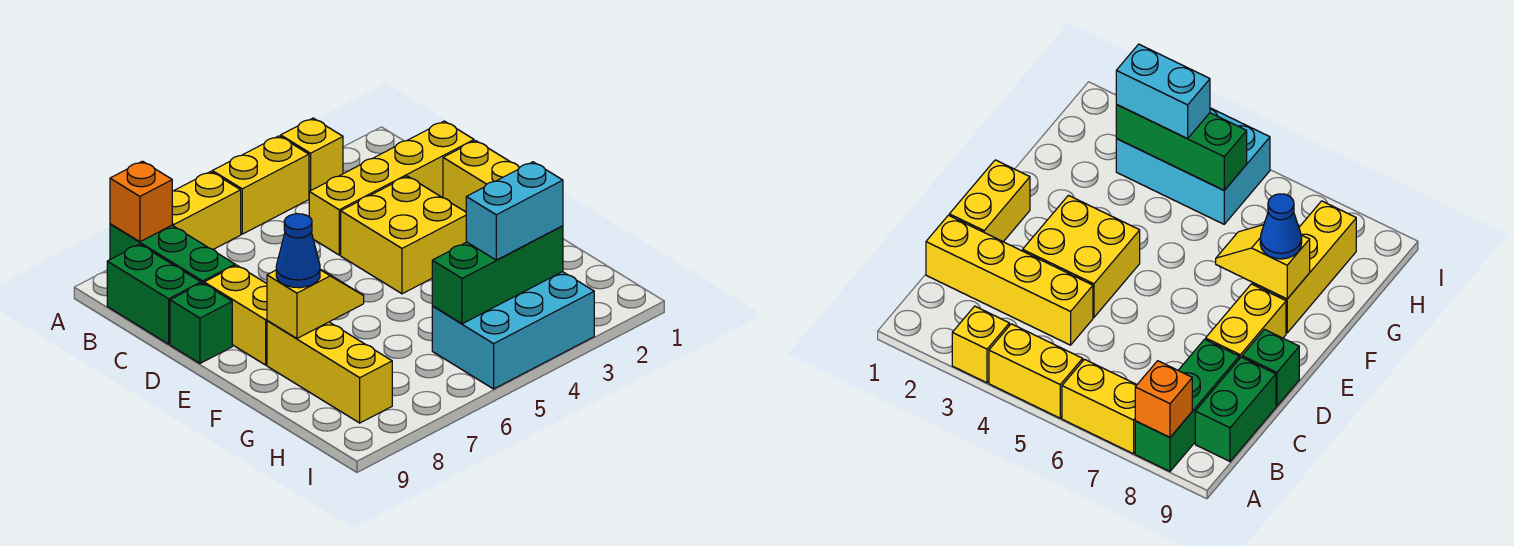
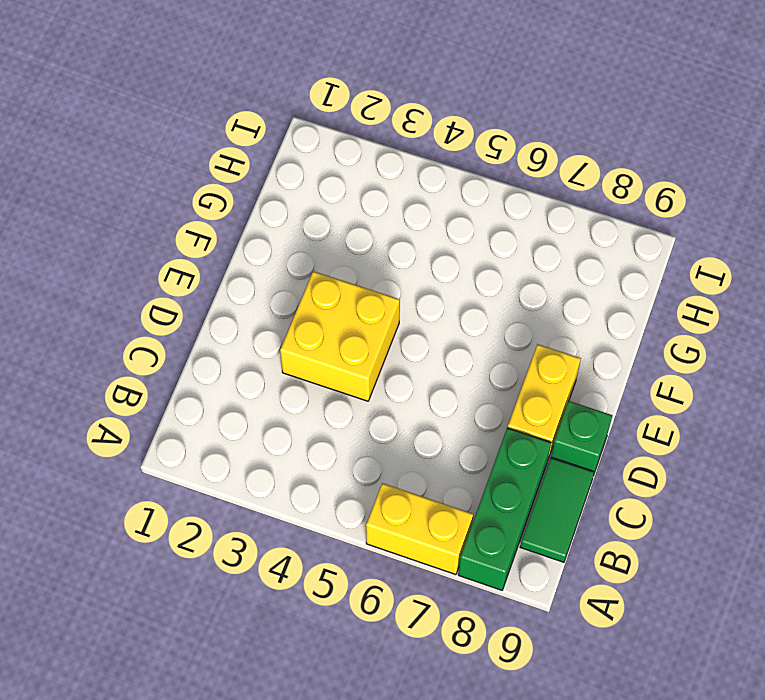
green 1x2 tile [520,458,594,562] -> green 1x2 brick [107,244,201,344]
none -> yellow 1x1 brick [281,118,343,192]
none -> yellow 1x2 brick [212,136,309,234]
none -> yellow 1x4 brick [309,121,474,255]

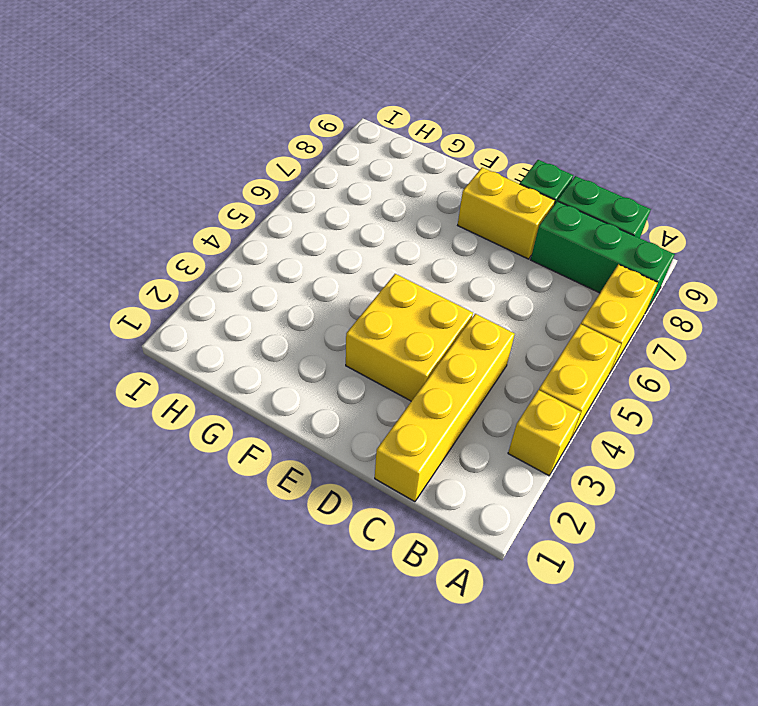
none -> yellow 1x2 brick [443,141,519,212]
none -> yellow 1x3 brick [267,321,392,423]
none -> cyan 2x3 brick [432,272,594,389]

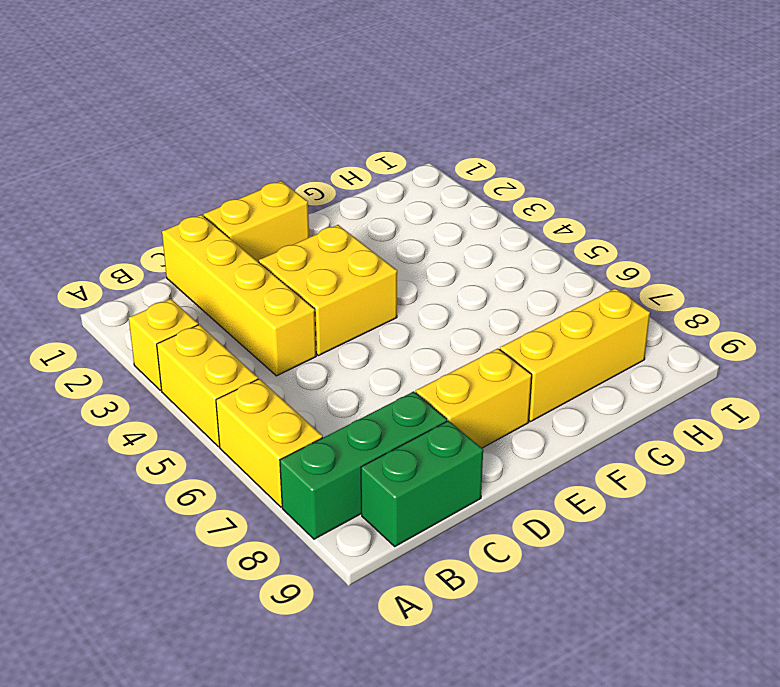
none -> green 1x1 brick [170,283,232,363]
none -> cyan 2x3 brick [432,272,594,389]
none -> orange 1x1 brick [110,161,172,242]

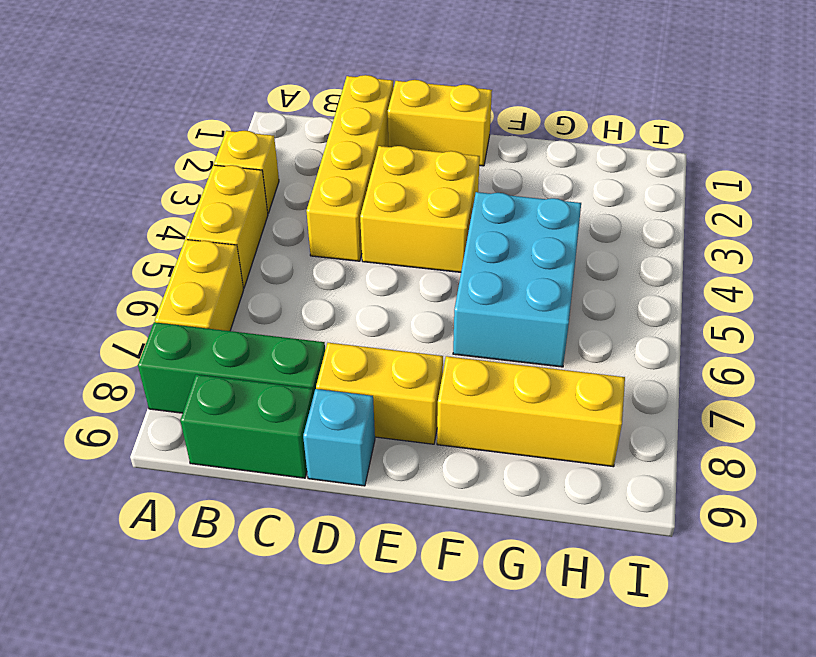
cyan 1x1 brick [303,389,375,486] -> green 1x1 brick [170,283,232,363]
cyan 2x3 brick [453,192,581,367] -> cyan 2x3 brick moved to [432,272,594,389]
none -> orange 1x1 brick [110,161,172,242]
none -> yellow 1x2 slope [267,269,364,338]
none -> green 1x3 brick [432,226,563,324]

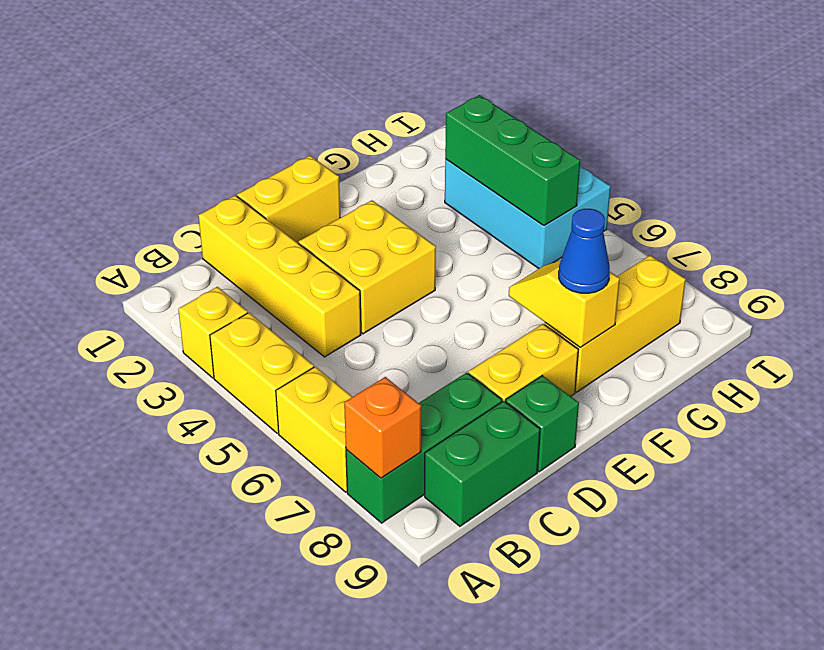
none -> cyan 1x2 brick [466,162,563,260]

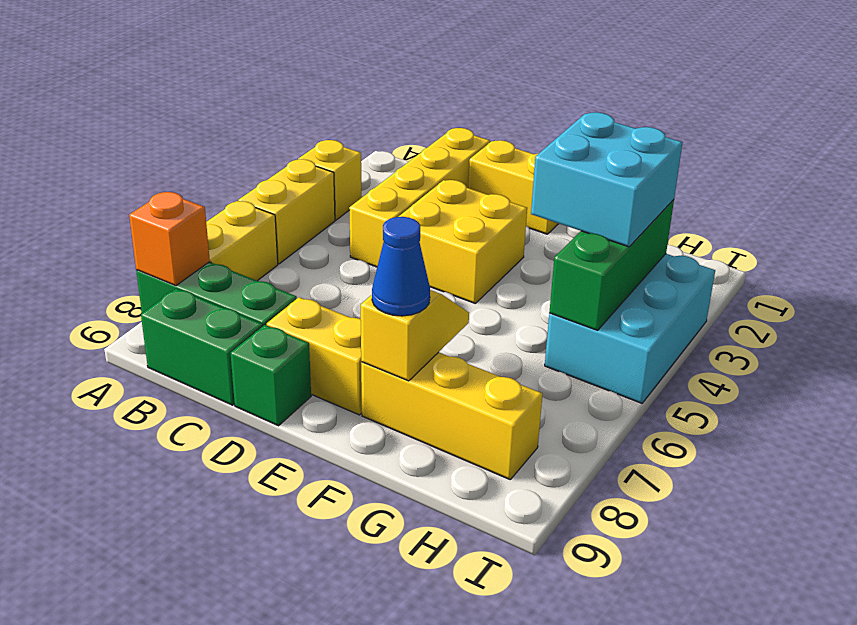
cyan 2x2 brick [531,112,683,247] -> cyan 1x2 brick [466,162,563,260]

